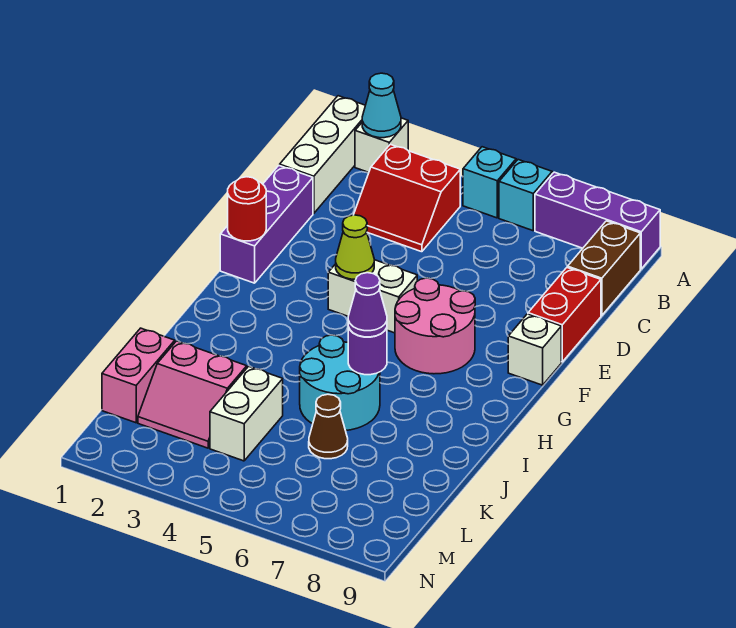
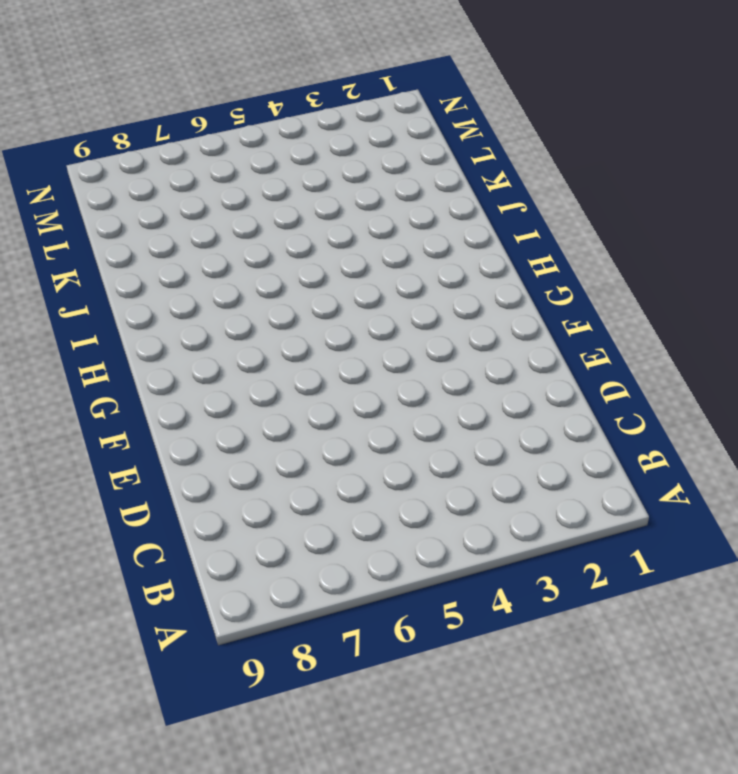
none -> white 1x3 brick [280,96,365,213]
none -> white 1x1 brick [355,118,408,172]
none -> cyan 1x1 brick [463,147,516,218]

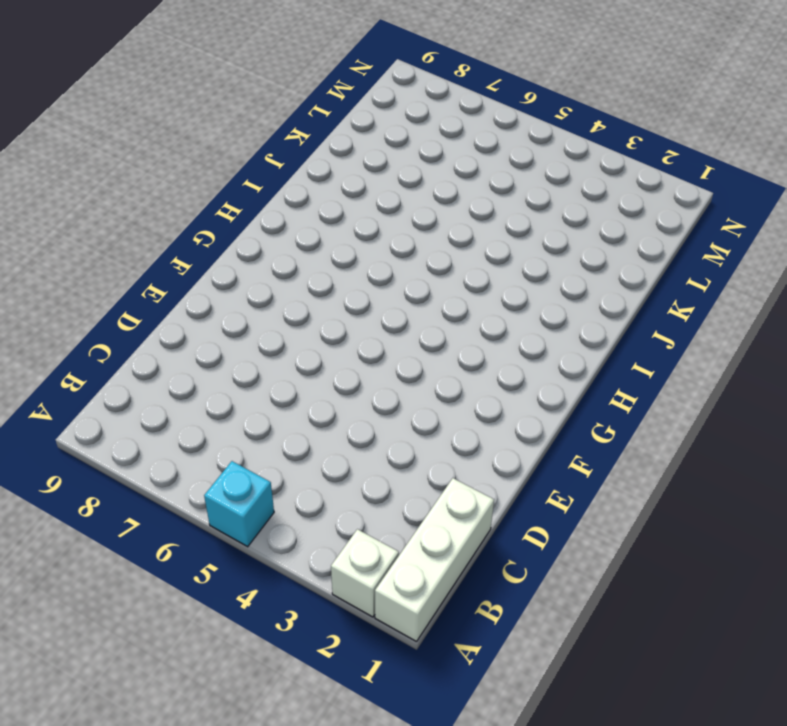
none -> cyan 1x1 brick [499,160,552,231]
none -> purple 1x3 brick [535,172,660,269]
none -> red 2x2 slope [354,144,460,252]

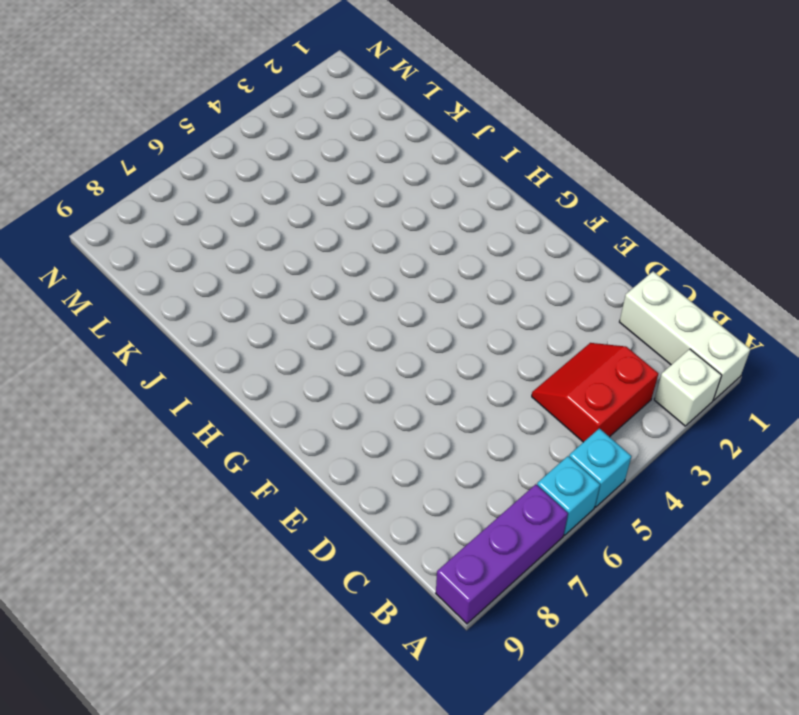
none -> brown 1x2 brick [568,221,640,315]
none -> purple 1x3 brick [220,166,313,283]
none -> red 1x2 brick [528,268,601,362]

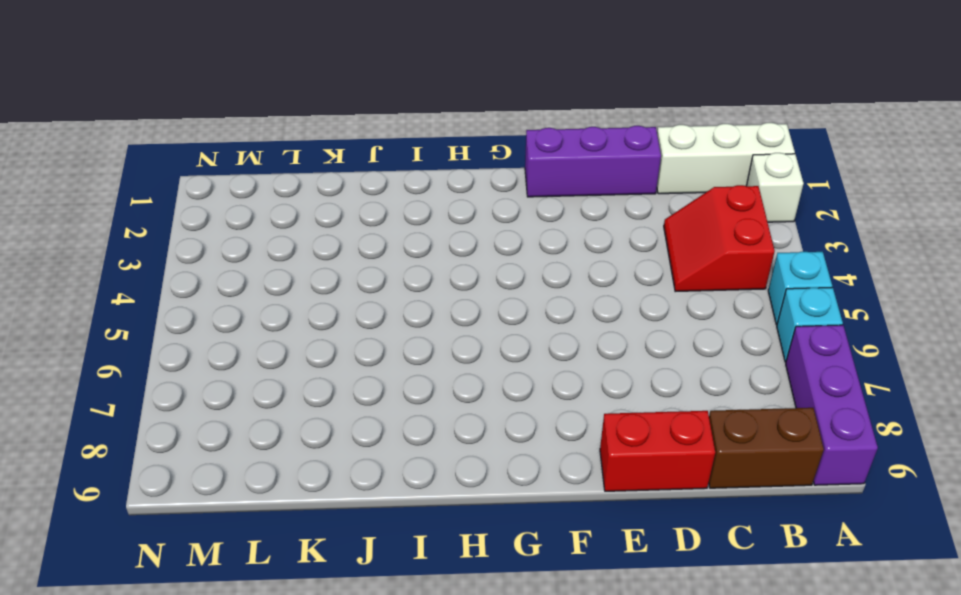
none -> white 1x2 brick [328,260,417,333]
none -> pink 2x2 round brick [395,278,475,374]
none -> white 1x1 brick [508,314,561,385]

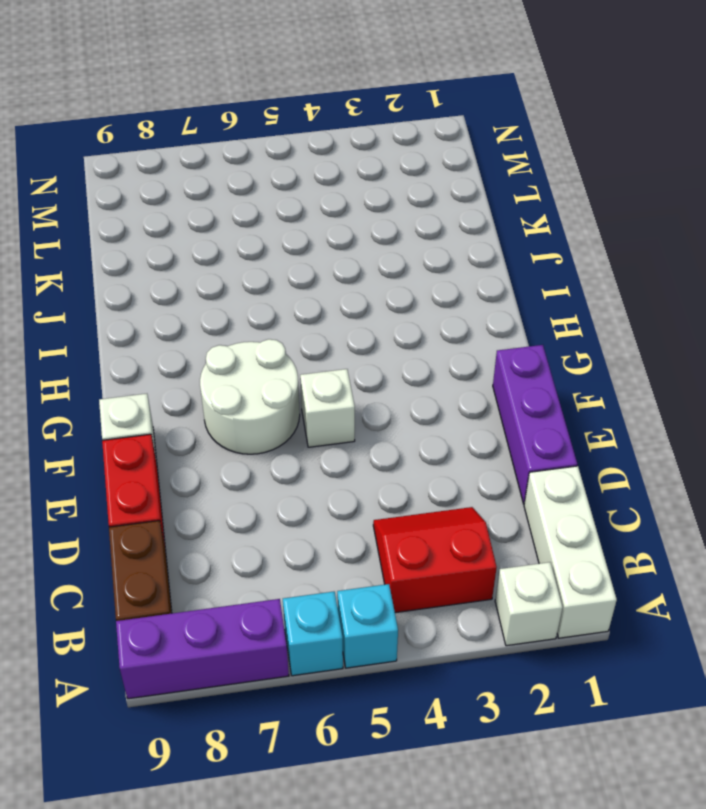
white 1x1 brick [300,369,355,447] -> white 1x2 brick [328,260,417,333]
white 2x2 round brick [200,339,300,454] -> pink 2x2 round brick [395,278,475,374]
none -> cyan 2x2 round brick [300,335,380,431]
none -> pink 1x2 brick [102,328,175,423]
none -> pink 2x2 slope [138,341,247,448]

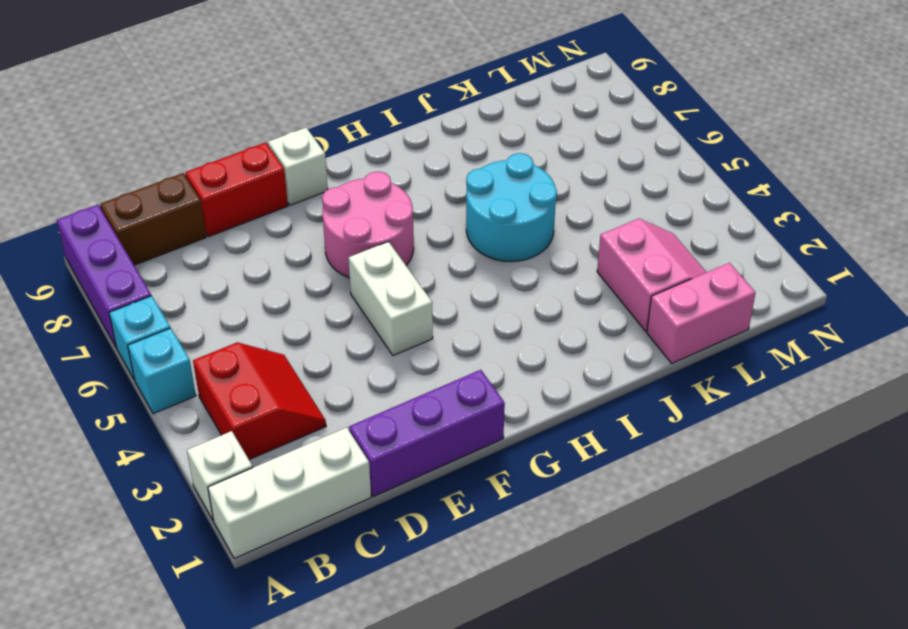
none -> white 1x2 brick [210,366,283,461]
none -> brown 1x1 cone [309,394,348,459]
none -> cyan 1x1 cone [362,73,401,138]

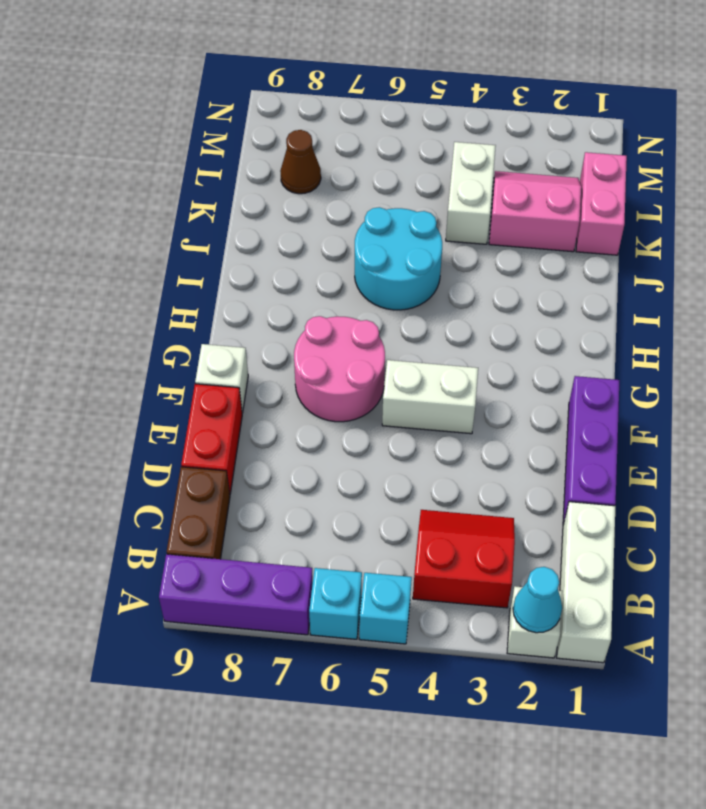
brown 1x1 cone [280,130,321,194] -> brown 1x1 cone moved to [309,394,348,459]
none -> red 1x1 round brick [228,177,266,241]
none -> lime 1x1 cone [336,215,374,279]
none -> purple 1x1 round brick [348,327,387,375]

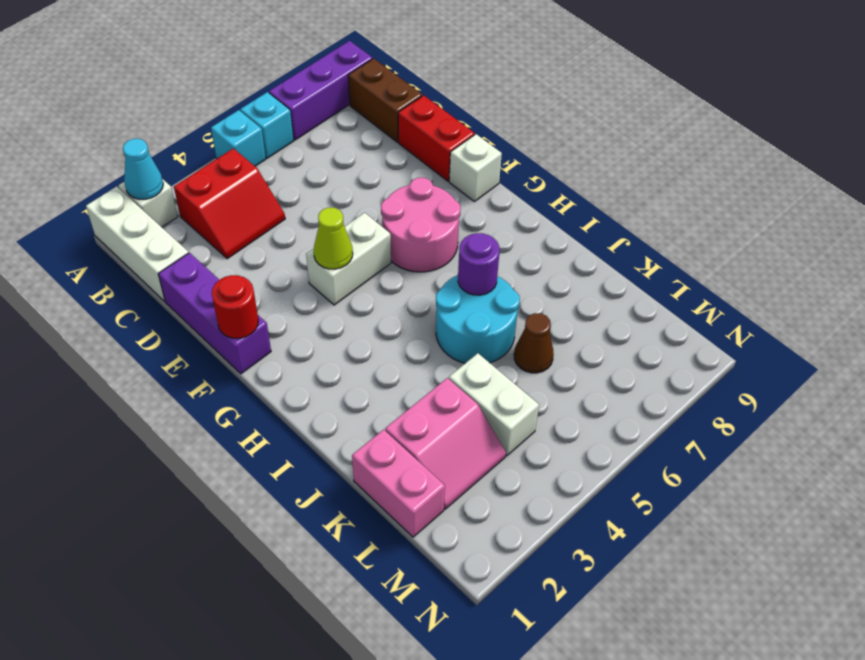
none -> purple 1x1 cone [348,273,387,337]

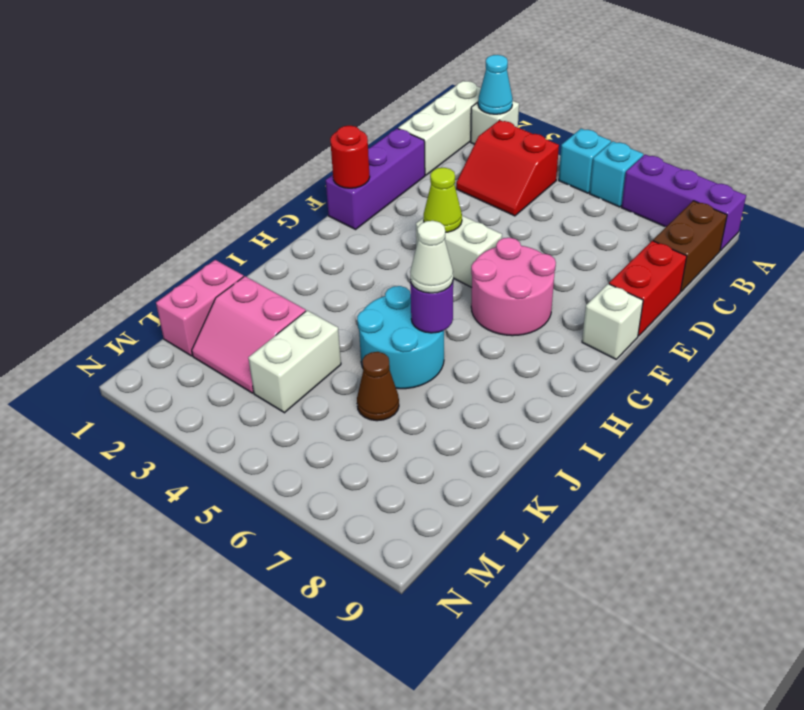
white 1x1 cone [410,221,453,293] -> purple 1x1 cone [348,273,387,337]

